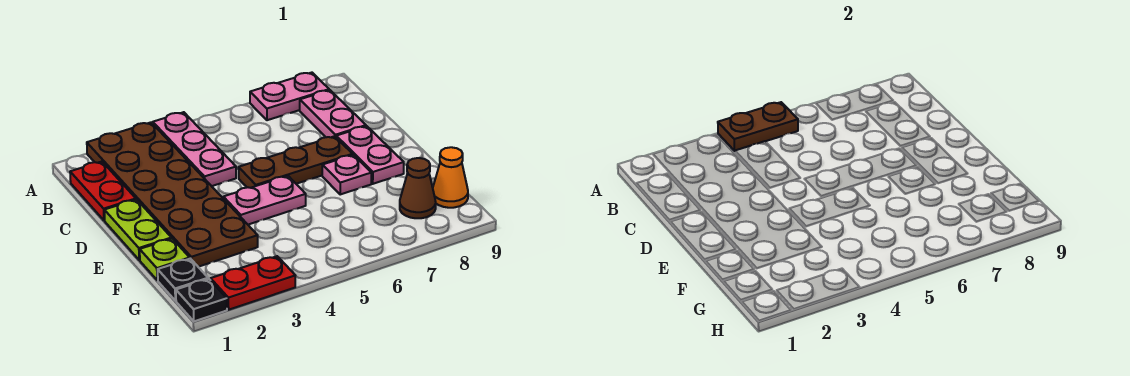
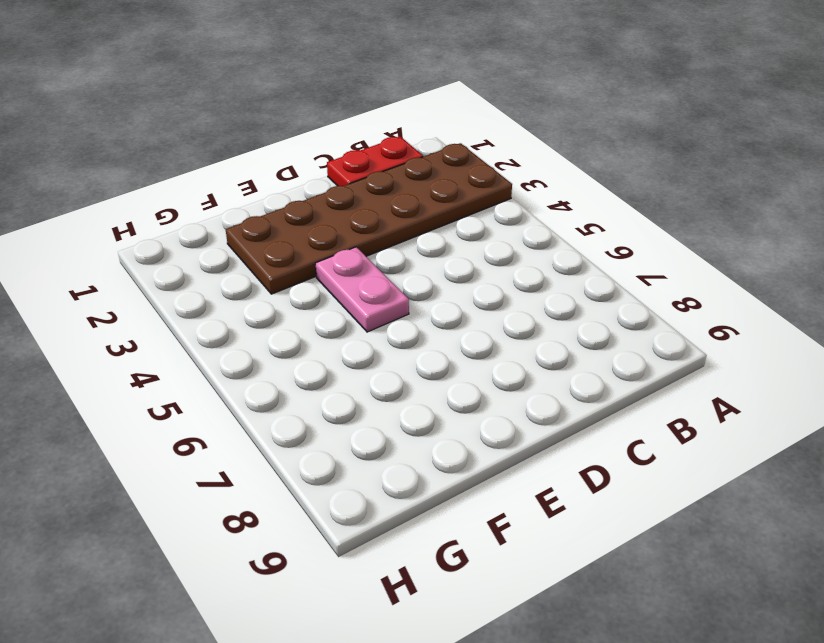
none -> pink 1x3 plate [153,112,236,186]
none -> pink 1x2 plate [250,73,329,120]
none -> pink 1x2 plate [300,90,366,137]

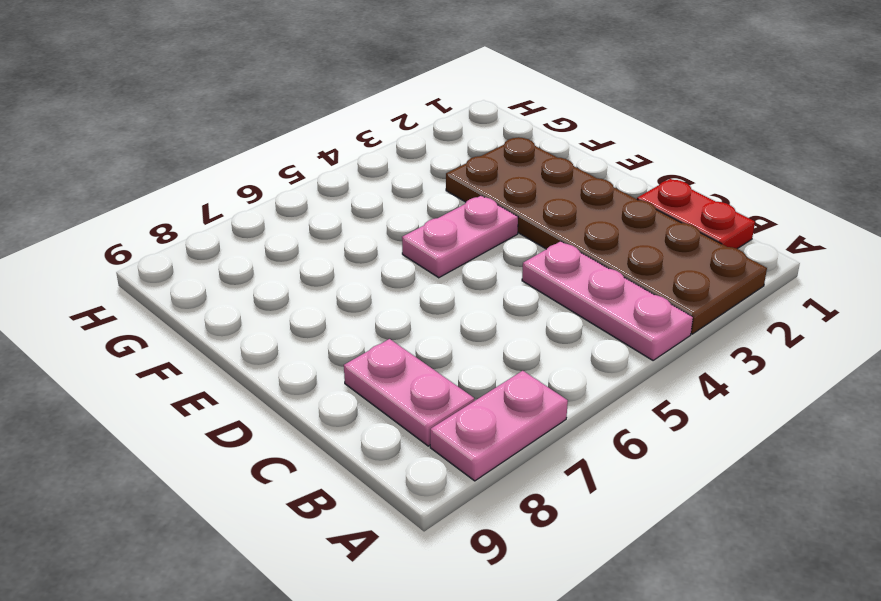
none -> lime 1x2 plate [104,200,171,260]
none -> brown 1x3 plate [238,136,353,188]
none -> pink 1x2 plate [336,126,404,184]

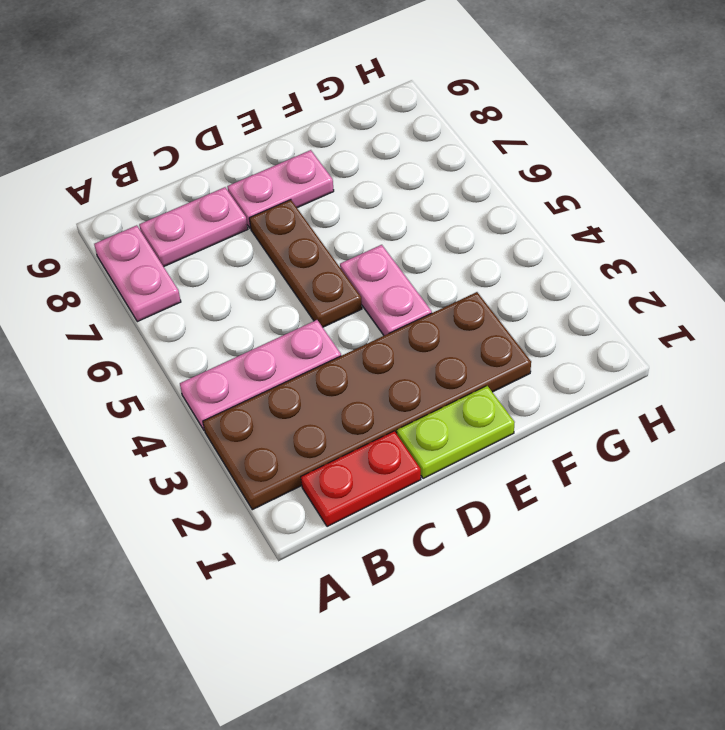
none -> pink 1x1 plate [322,155,371,194]
none -> lime 1x1 plate [140,239,190,280]
none -> black 1x1 plate [158,259,208,301]

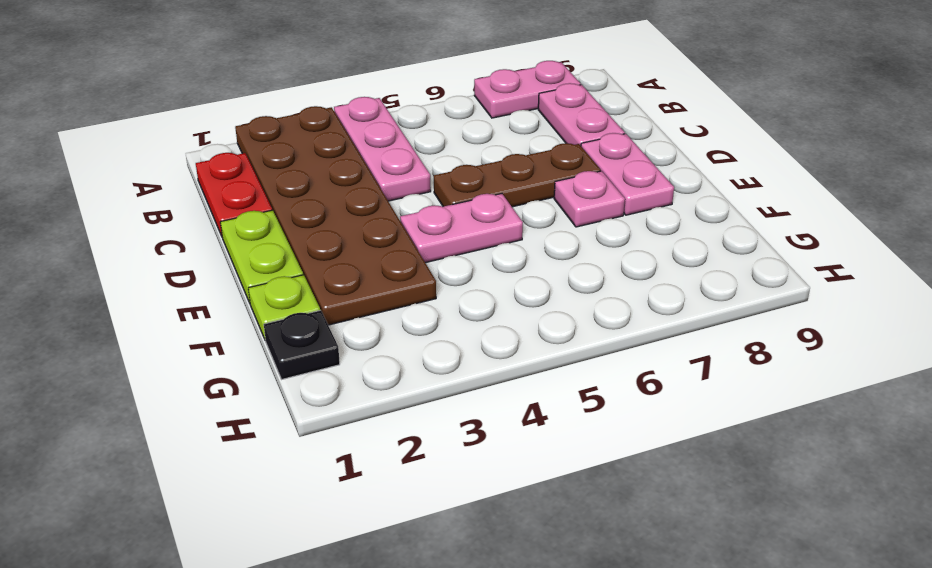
none -> brown 1x1 cone [400,158,436,218]
none -> orange 1x1 cone [433,147,468,208]
none -> black 1x1 plate [176,279,227,321]

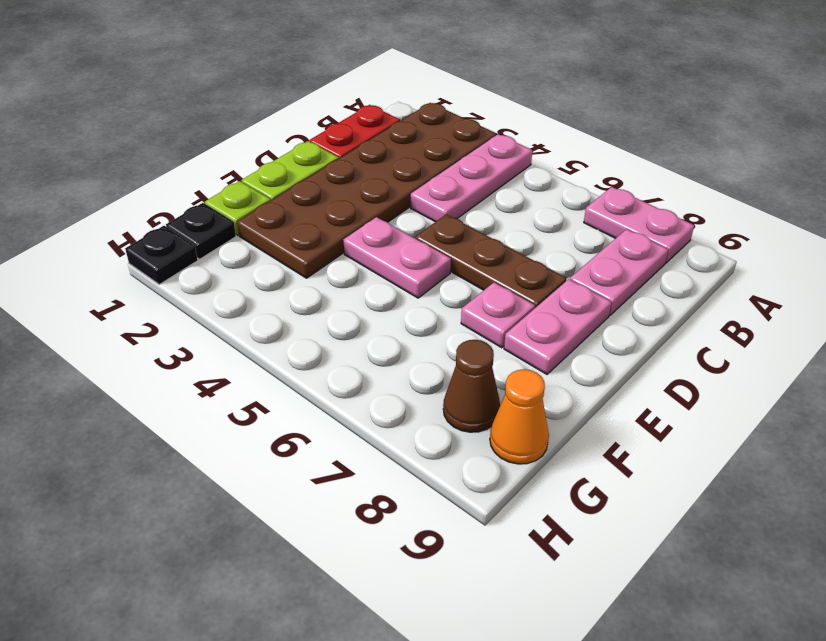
none -> red 1x2 plate [211,256,295,310]
none -> brown 1x2 plate [718,102,798,151]

